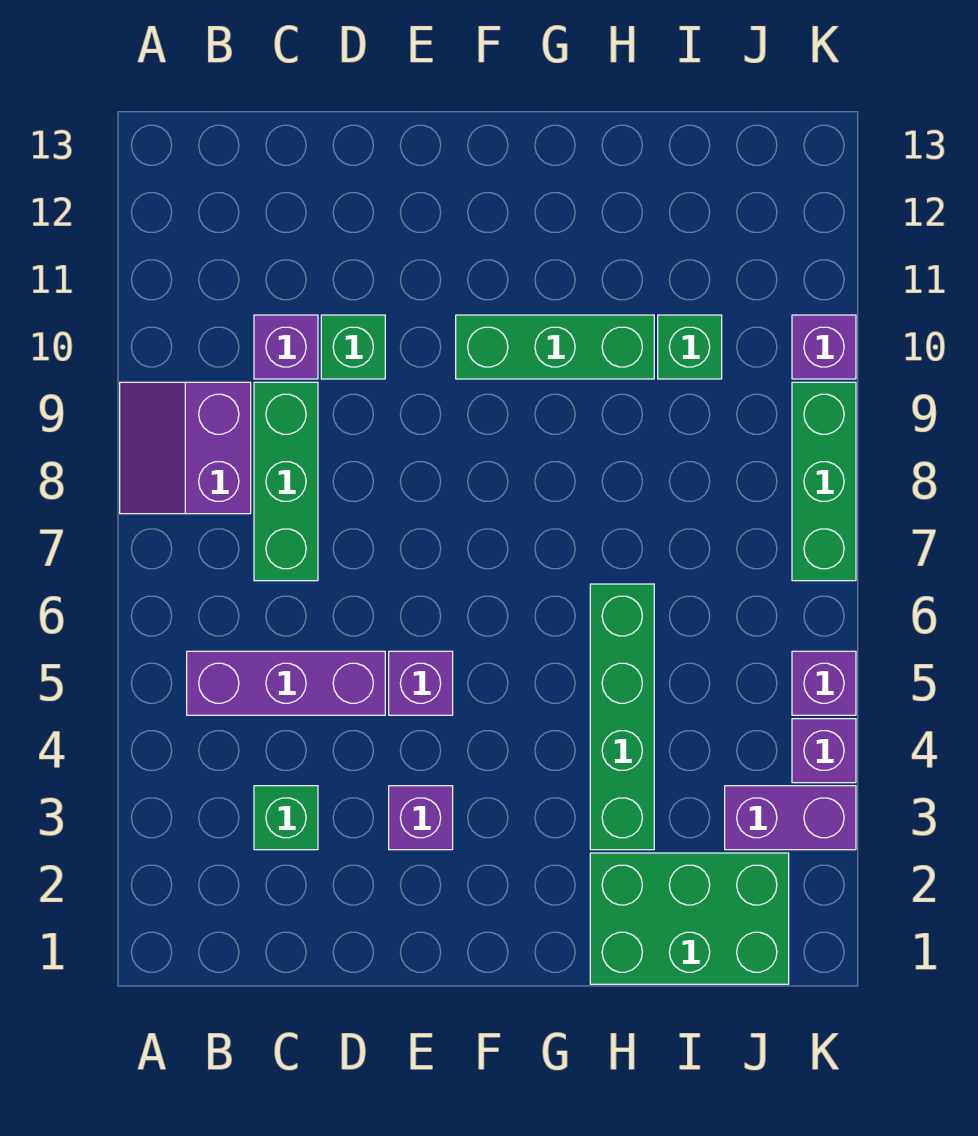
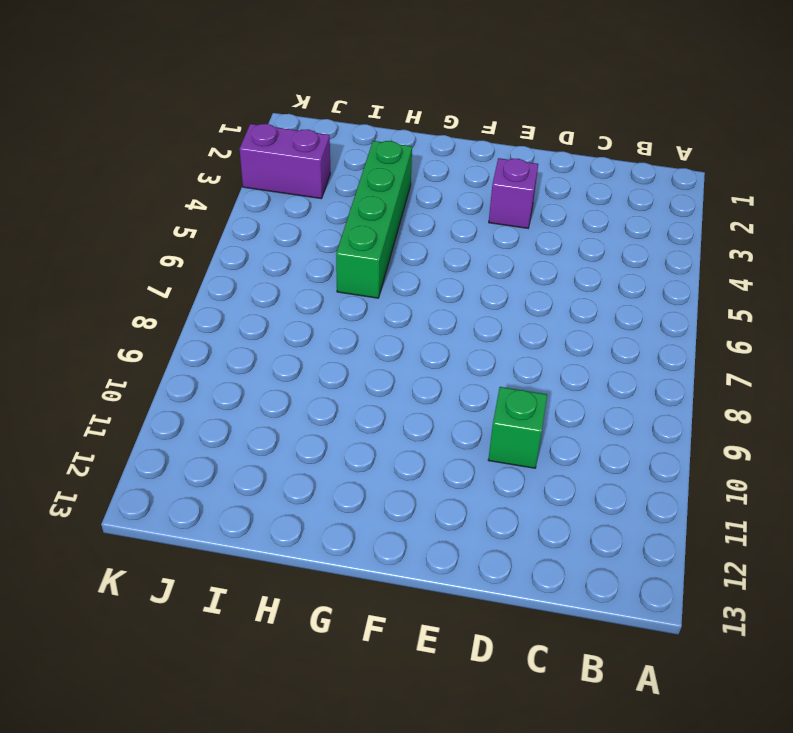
none -> purple 2x2 slope [120,382,251,514]
none -> purple 1x3 brick [187,651,385,715]
none -> green 1x1 brick [254,786,318,850]

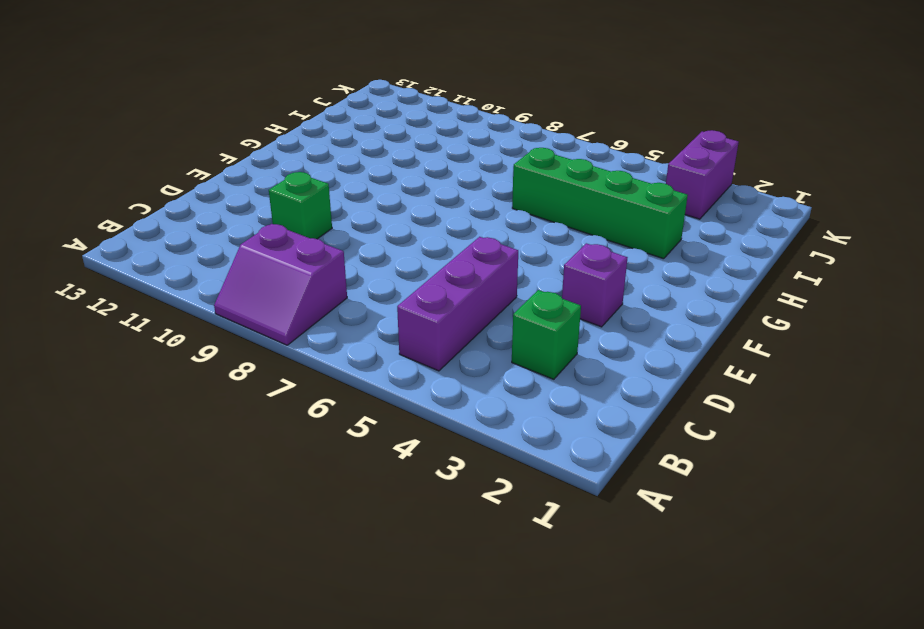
none -> green 1x3 brick [254,382,318,581]
none -> purple 1x1 brick [254,315,318,379]
none -> purple 1x1 brick [389,651,453,715]

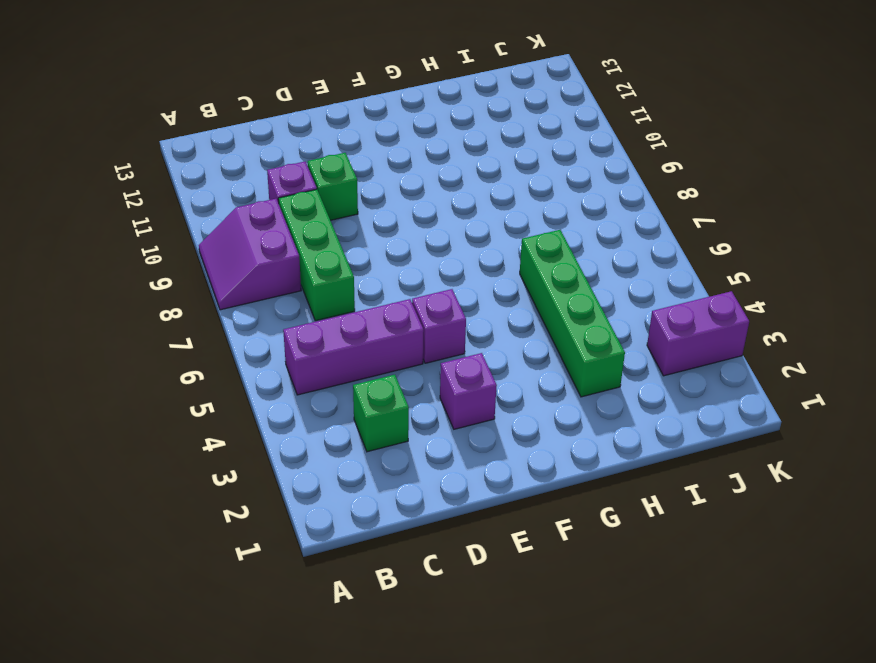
none -> green 1x3 brick [456,315,654,379]
none -> green 2x3 brick [590,853,789,984]
none -> green 1x1 brick [658,315,722,379]

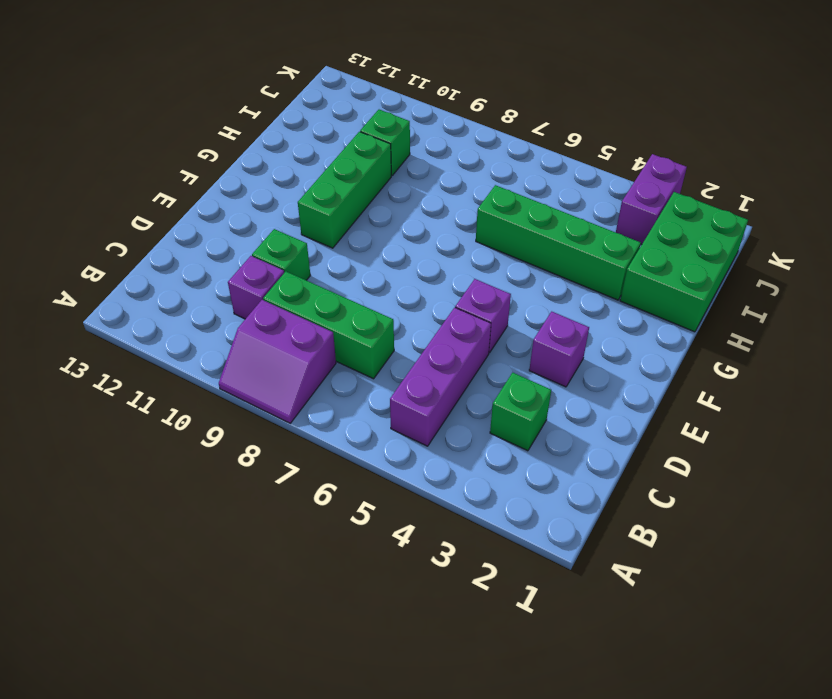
none -> purple 1x1 brick [792,719,856,783]
none -> purple 1x1 brick [792,651,856,715]
none -> green 1x3 brick [792,382,856,581]

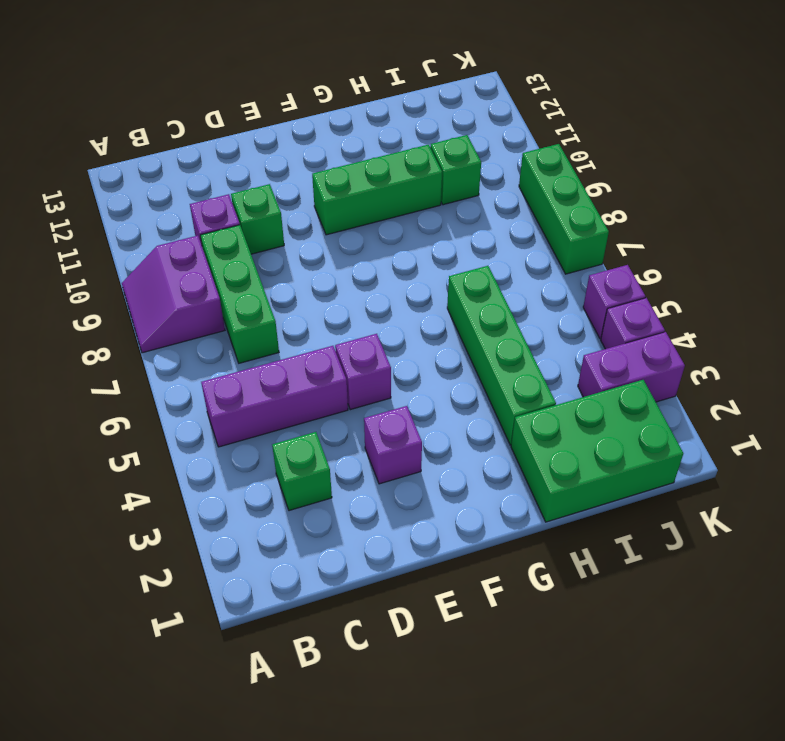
none -> purple 1x1 brick [792,315,856,379]

